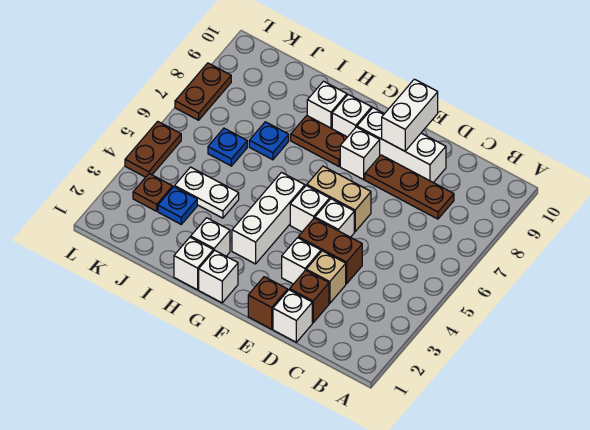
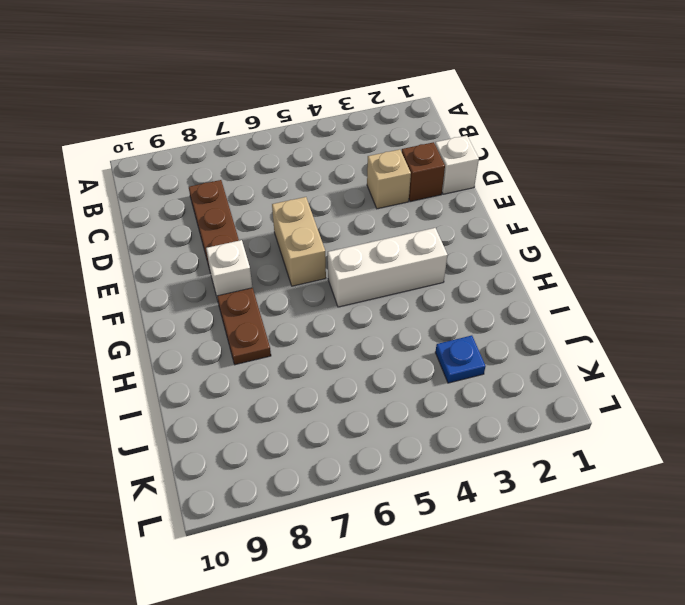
none -> brown 1x2 brick [298,218,362,284]
none -> white 1x3 brick [357,108,446,183]
none -> brown 1x1 brick [248,277,288,329]

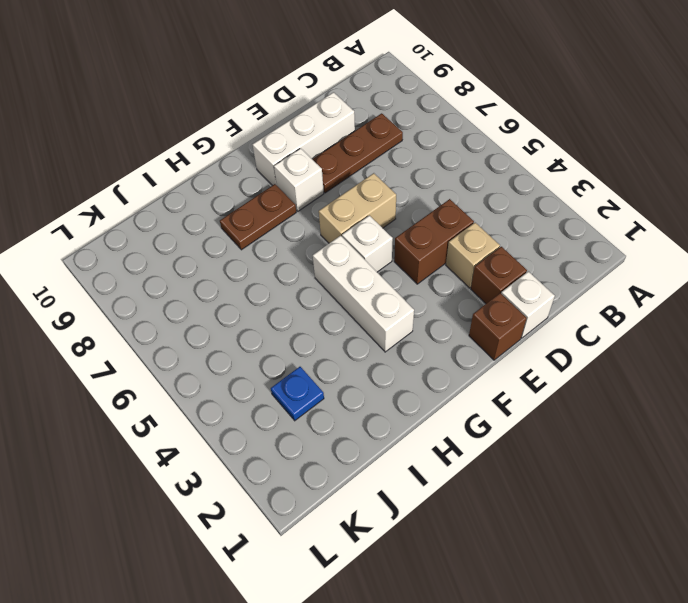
none -> white 1x1 brick [282,238,321,284]
none -> white 1x1 brick [315,199,354,237]
none -> white 1x1 brick [199,250,238,303]

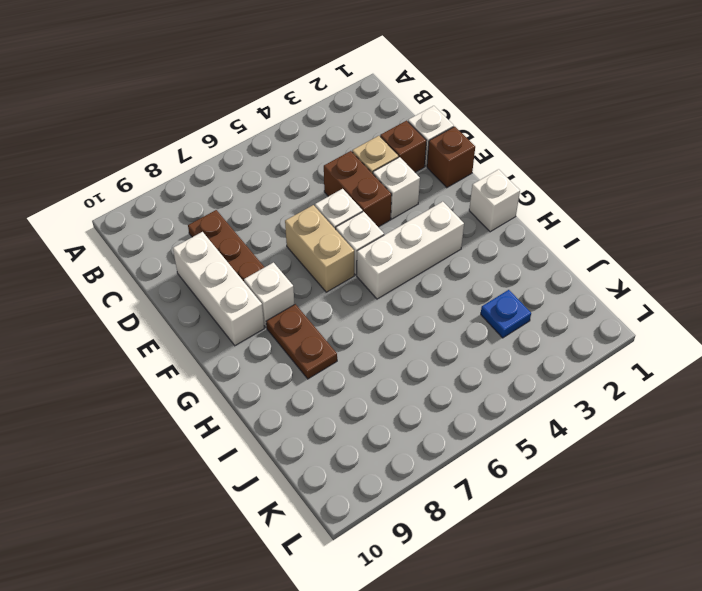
none -> white 1x1 brick [332,95,372,137]
none -> white 1x1 brick [174,237,213,290]
none -> white 1x1 brick [191,218,230,256]

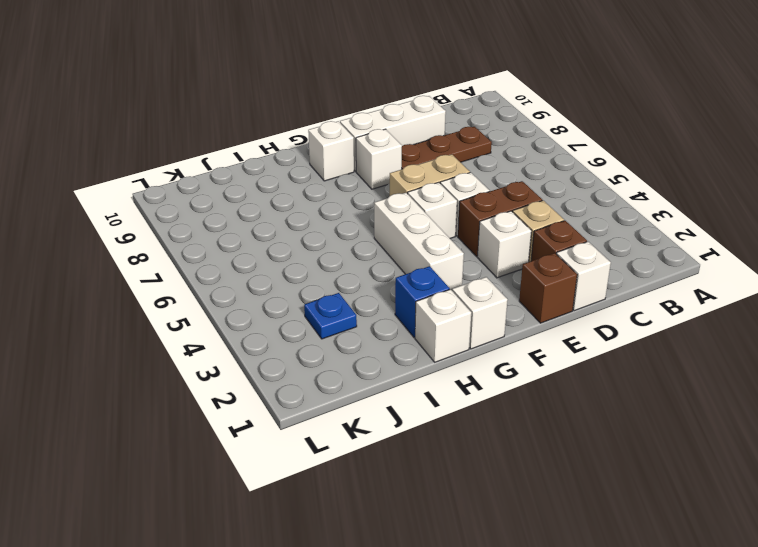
blue 1x1 brick [395,266,450,337] -> white 1x1 brick [191,218,230,256]
none -> brown 1x2 plate [291,116,347,166]
none -> white 1x1 brick [307,81,347,129]
none -> white 1x2 plate [175,167,239,218]

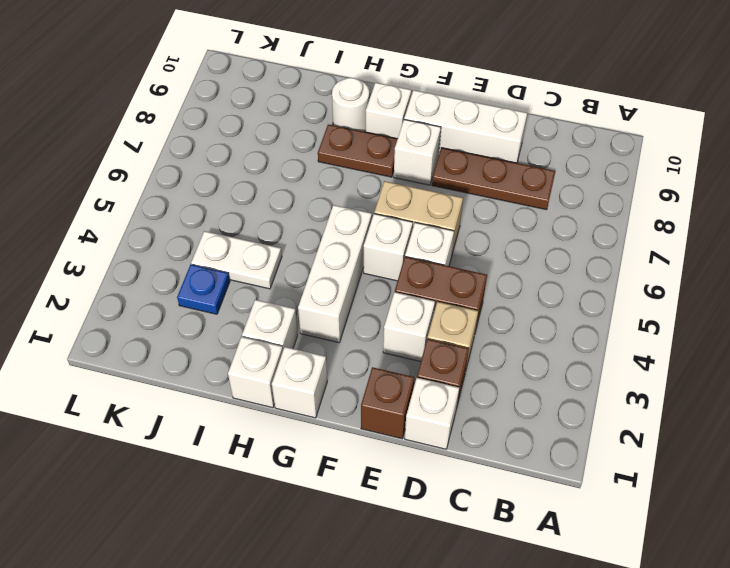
white 1x1 round brick [332,78,369,132] -> white 1x1 brick [307,81,347,129]
none -> blue 1x1 plate [249,122,289,160]
none -> blue 1x1 plate [208,128,247,166]
none -> brown 1x1 plate [133,174,173,211]

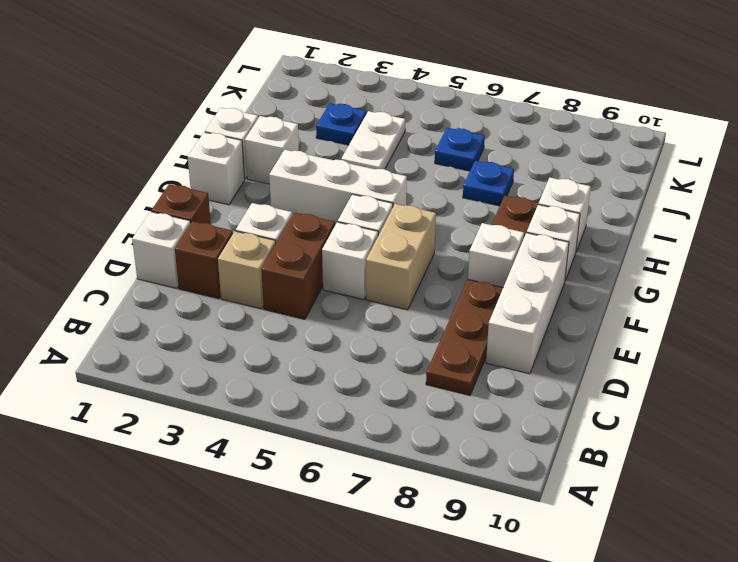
none -> brown 1x1 plate [133,174,173,211]
none -> brown 1x2 plate [125,121,181,177]
none -> brown 1x2 plate [175,63,231,120]

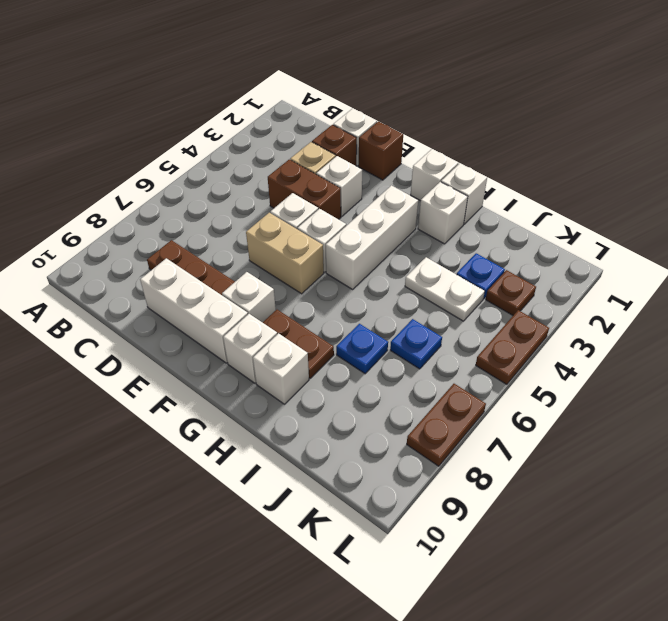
none -> white 1x2 brick [382,79,438,151]

